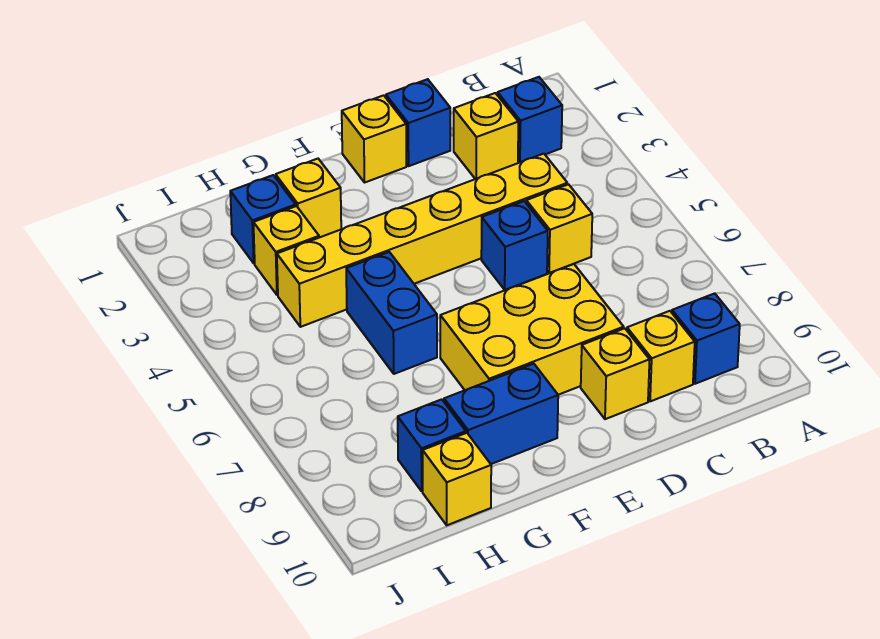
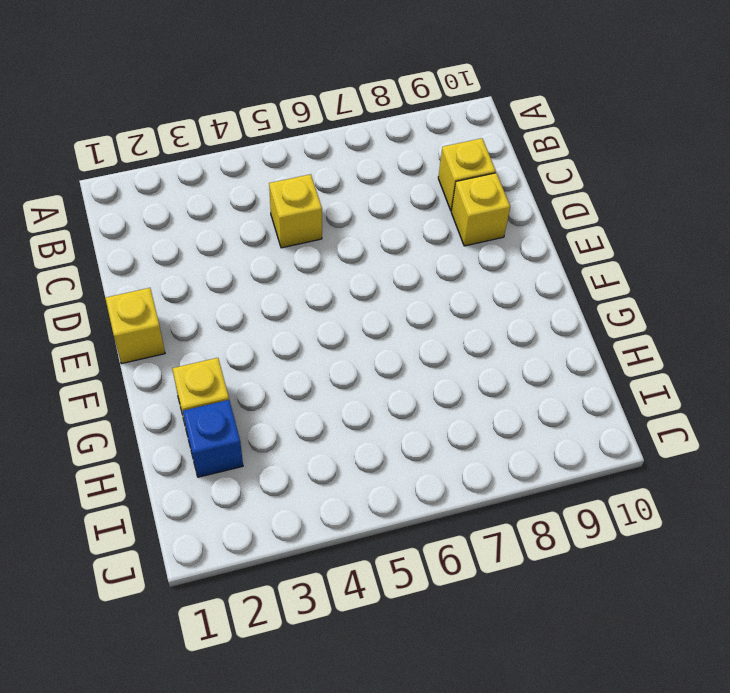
none -> blue 1x1 brick [498,77,562,163]
none -> blue 1x1 brick [672,293,740,384]
none -> yellow 1x1 brick [454,93,518,179]

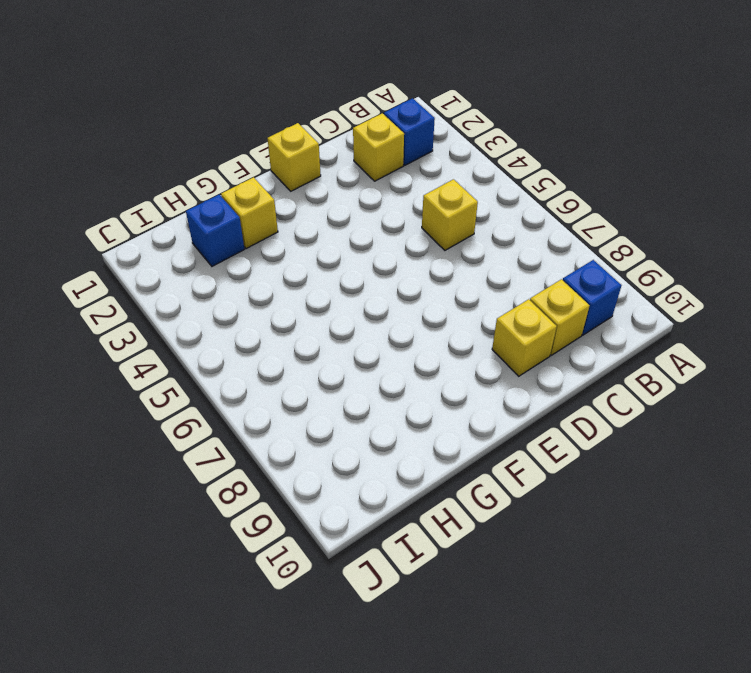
none -> yellow 1x6 brick [277,154,567,327]
none -> blue 1x1 brick [386,79,450,166]
none -> blue 1x1 brick [481,201,548,290]

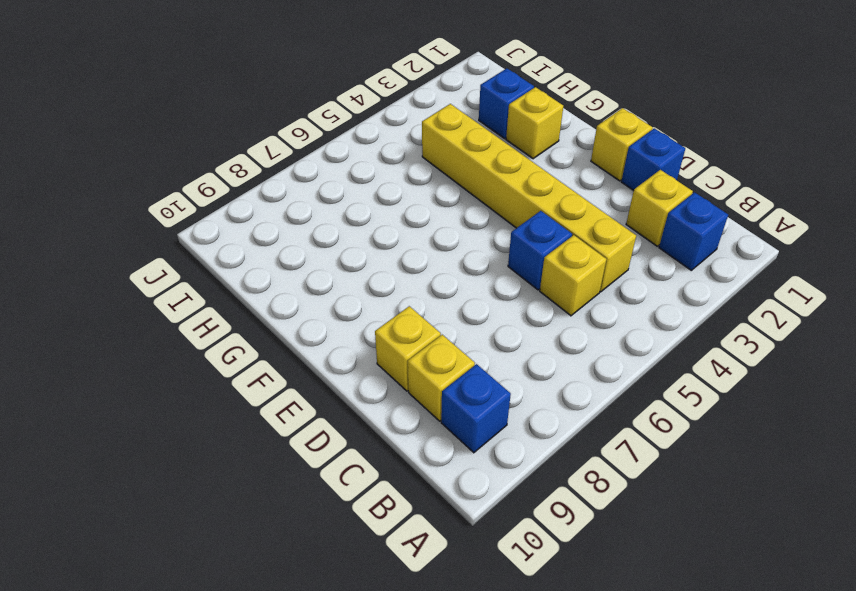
none -> yellow 2x3 brick [440,264,624,395]
none -> blue 1x2 brick [444,364,558,464]
none -> blue 1x2 brick [346,252,437,374]

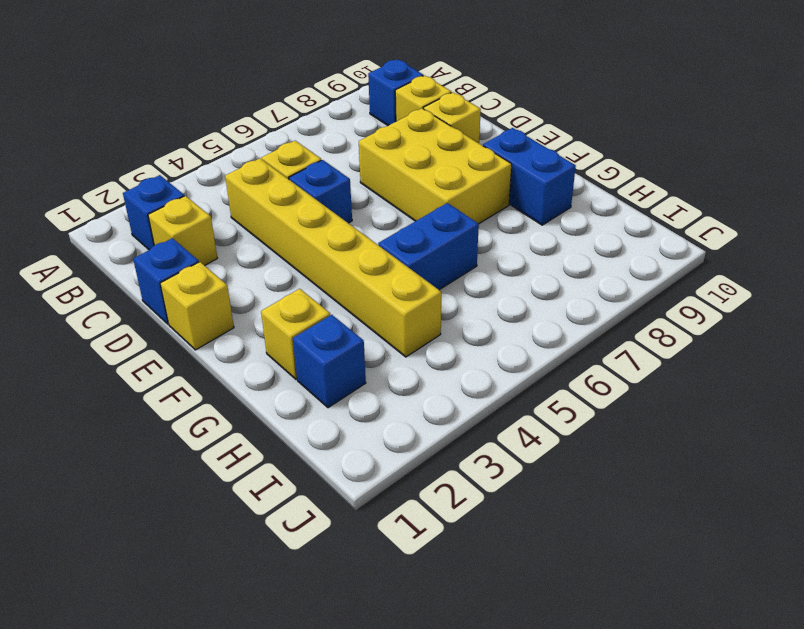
none -> yellow 1x1 brick [253,206,319,295]
none -> blue 1x1 brick [398,399,466,491]
none -> yellow 1x1 brick [423,433,491,525]

